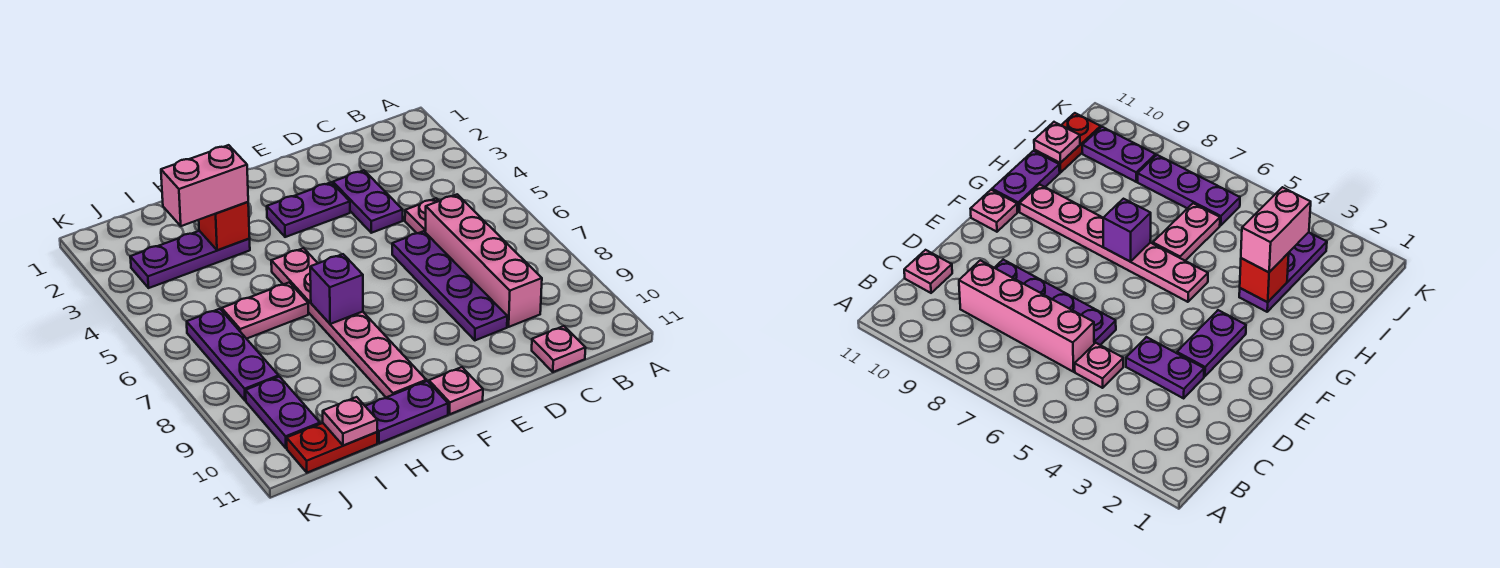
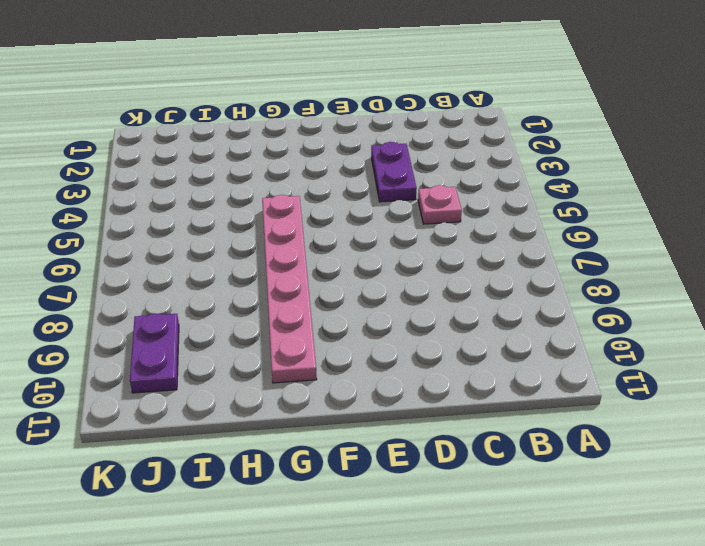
none -> pink 1x4 brick [425,194,542,327]
none -> pink 1x1 plate [532,326,586,372]
none -> purple 1x4 plate [392,231,507,340]

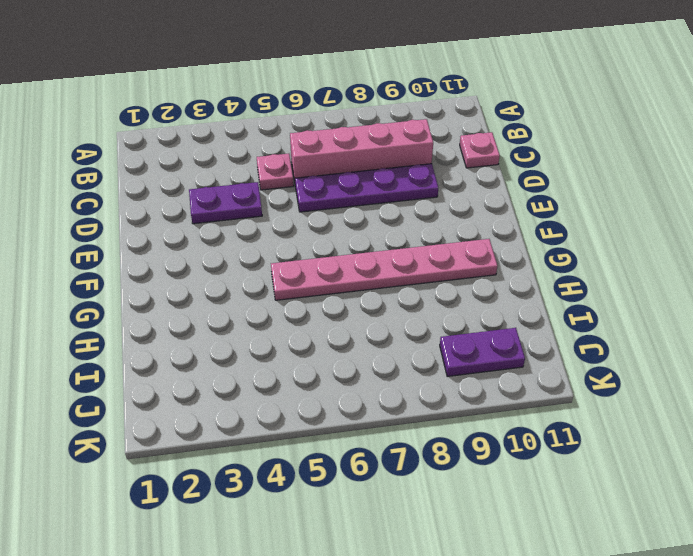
none -> purple 1x2 plate [267,182,350,237]
none -> pink 1x1 plate [429,367,483,414]
none -> purple 1x2 plate [365,381,448,443]

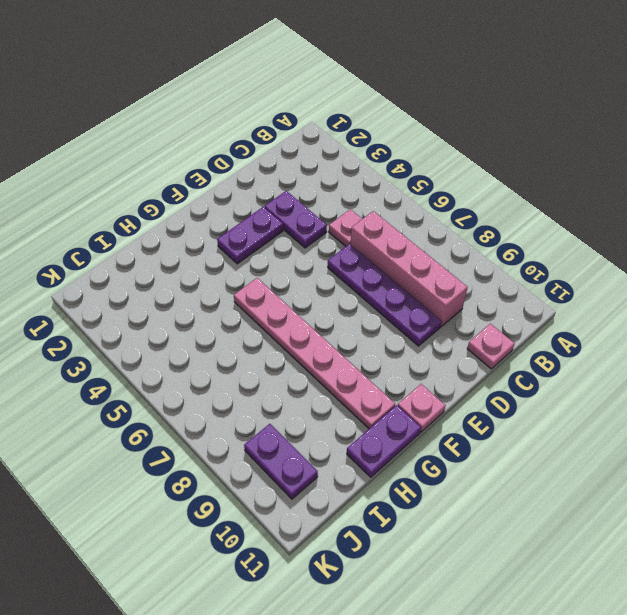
none -> purple 1x3 plate [130,231,250,288]
none -> pink 1x2 plate [222,282,308,339]
none -> red 1x2 plate [287,423,377,473]

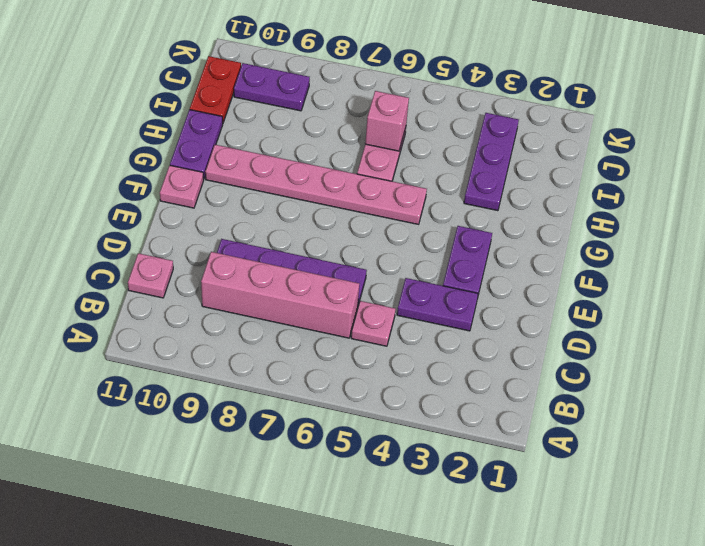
pink 1x1 brick [365,91,409,151] -> none
none -> purple 1x3 plate [187,309,279,401]
none -> purple 1x1 brick [310,254,363,324]
none -> red 1x1 brick [199,202,250,250]

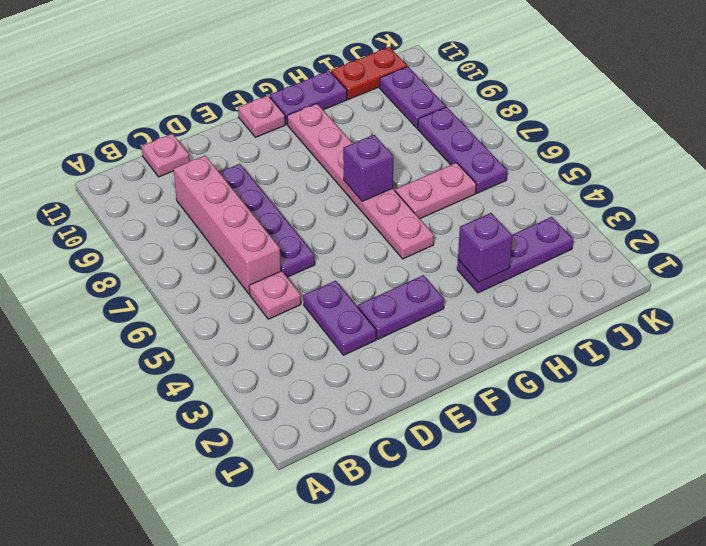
purple 1x1 brick [458,213,513,282] -> red 1x1 brick [199,202,250,250]
none -> pink 1x1 plate [323,397,377,446]
none -> pink 1x2 brick [161,145,248,226]

